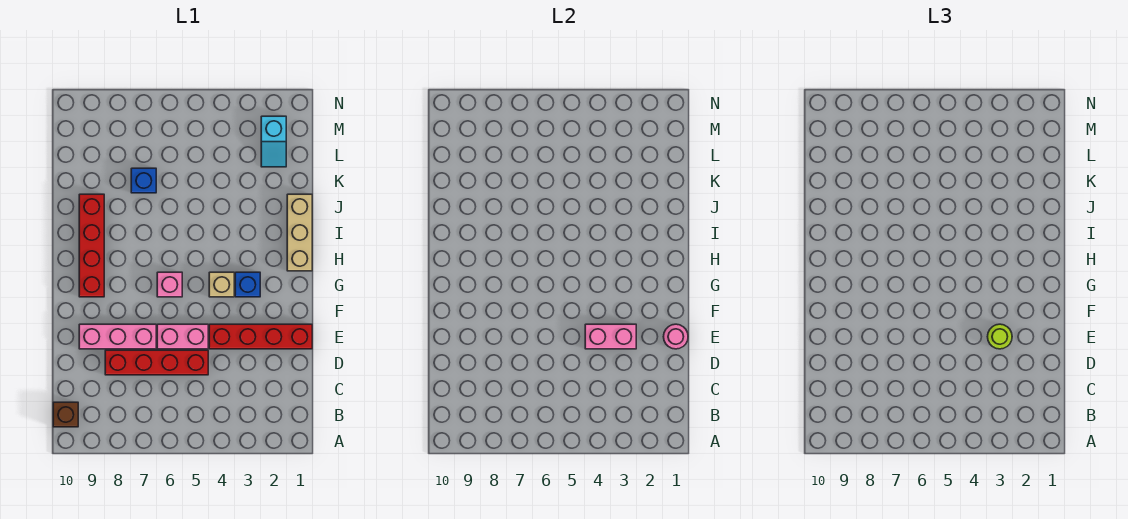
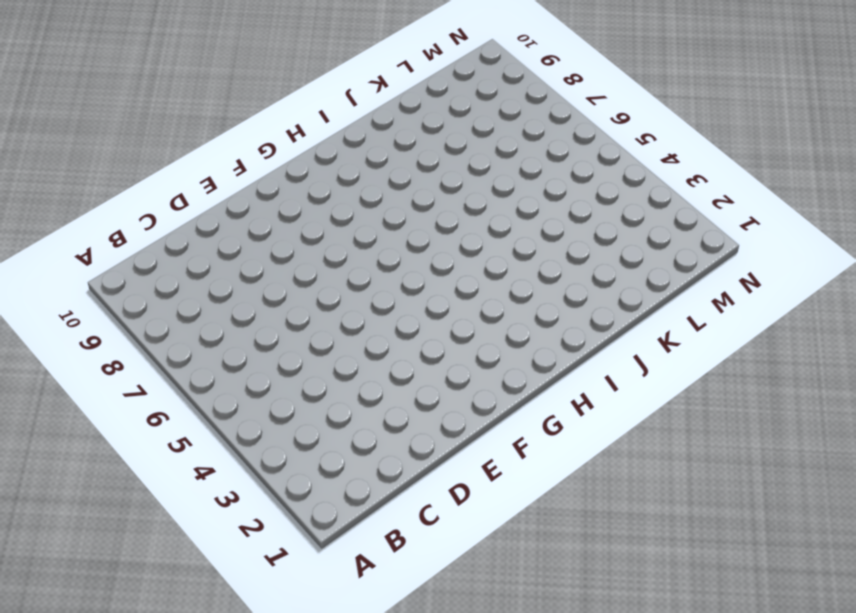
none -> brown 1x1 brick [53,402,78,427]
none -> red 1x4 brick [105,350,208,375]
none -> red 1x4 brick [209,324,312,349]

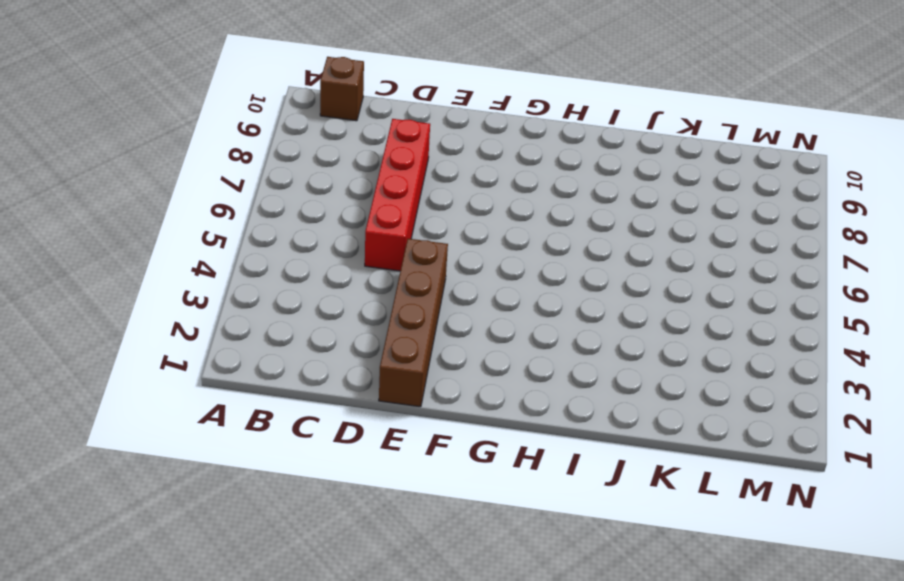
brown 1x4 brick [379,239,448,407] -> red 1x4 brick [209,324,312,349]
none -> pink 1x2 brick [157,324,208,349]
none -> pink 1x3 brick [79,324,156,349]
none -> blue 1x1 brick [235,272,260,297]

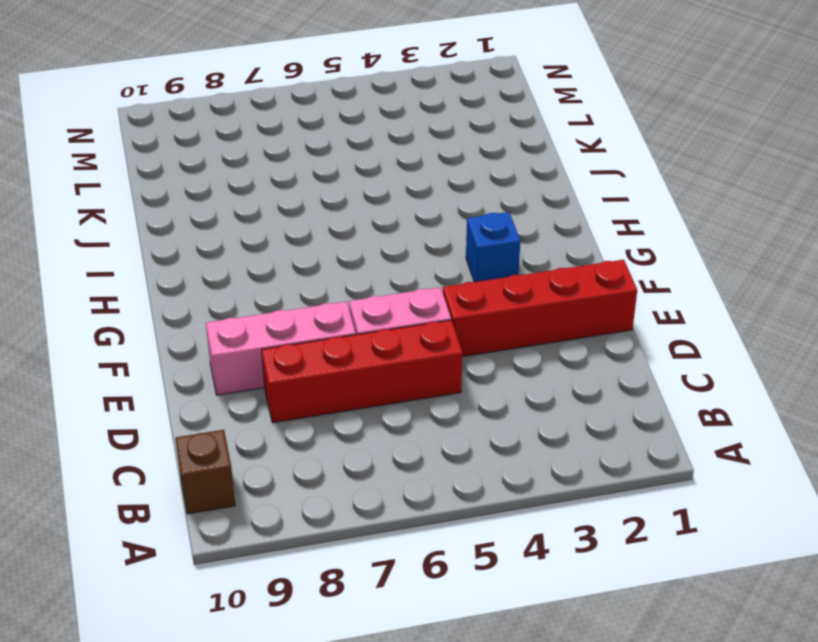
none -> tan 1x1 brick [209,272,234,297]
none -> pink 1x1 brick [157,272,182,297]
none -> red 1x4 brick [79,194,104,297]

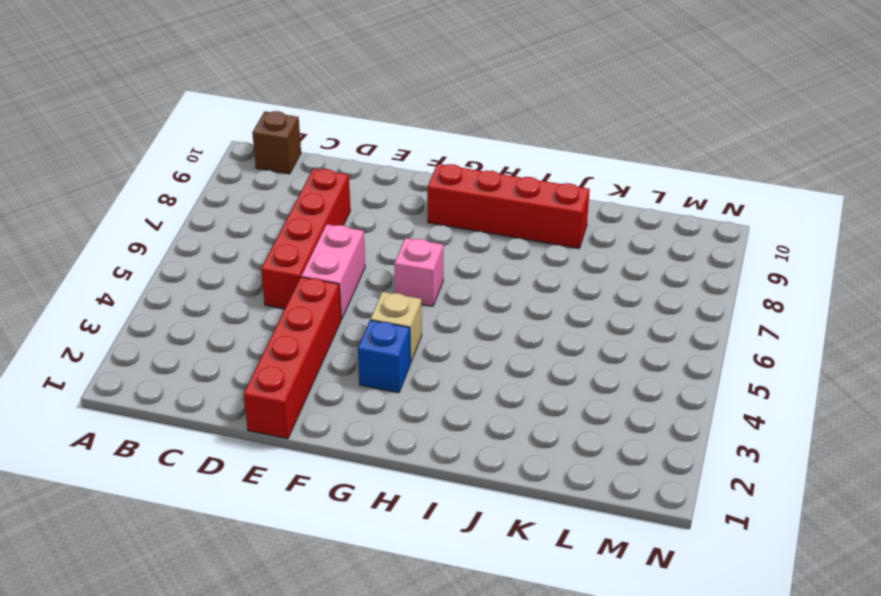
none -> pink 1x3 brick [79,324,156,349]
none -> tan 1x3 brick [287,194,312,271]
none -> blue 1x1 brick [131,168,156,193]

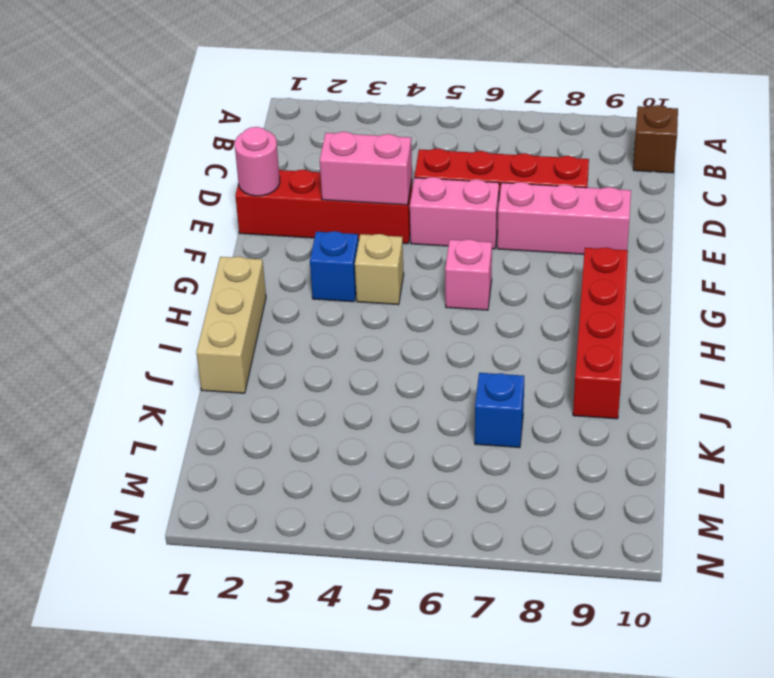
none -> cyan 1x2 slope [261,116,286,167]
none -> lime 1x1 round brick [987,324,1012,349]

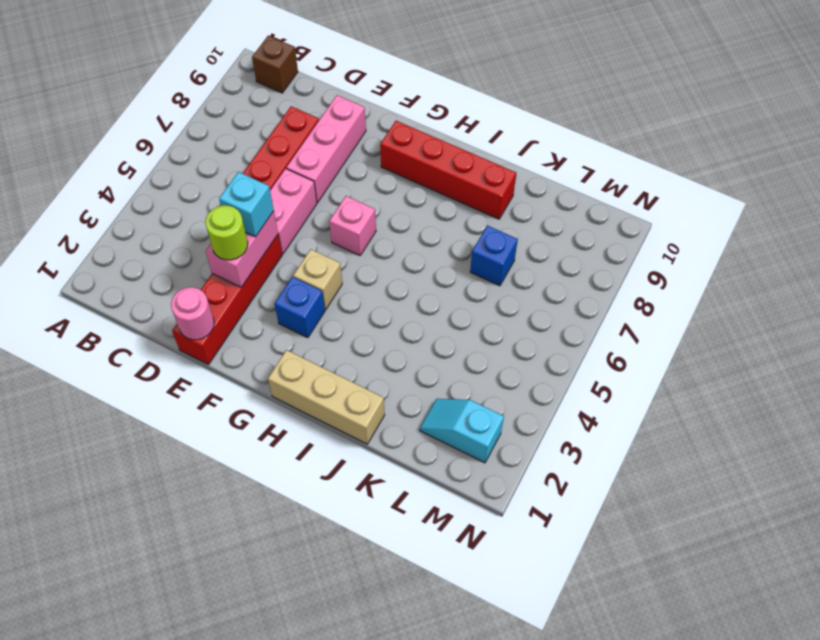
cyan 1x1 brick [219,172,274,237] -> none

